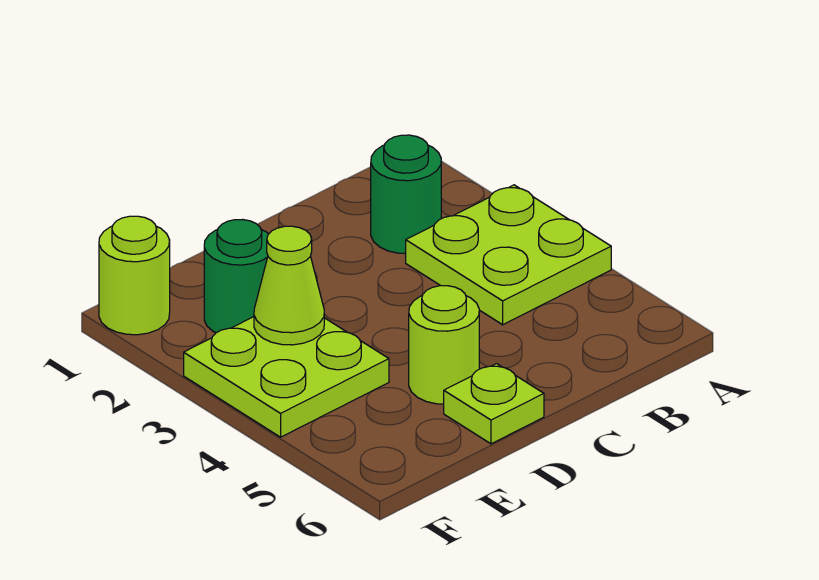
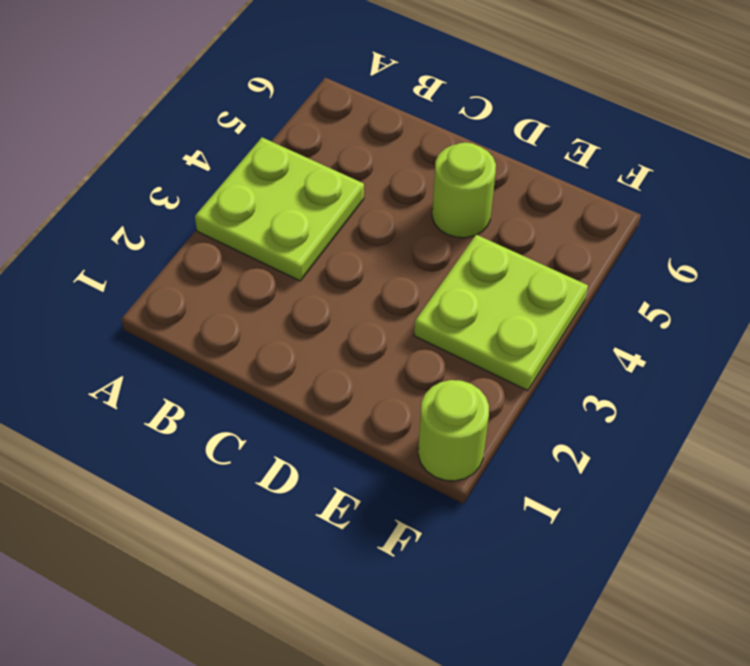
none -> green 1x1 round brick [371,135,441,254]
none -> lime 1x1 plate [444,364,544,444]

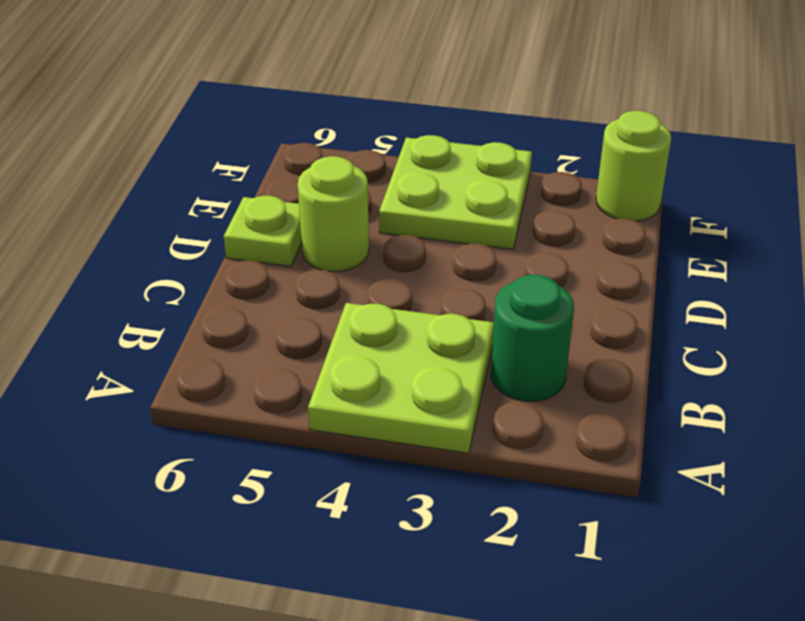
none -> green 1x1 round brick [204,220,268,333]
none -> lime 1x1 cone [254,226,324,345]

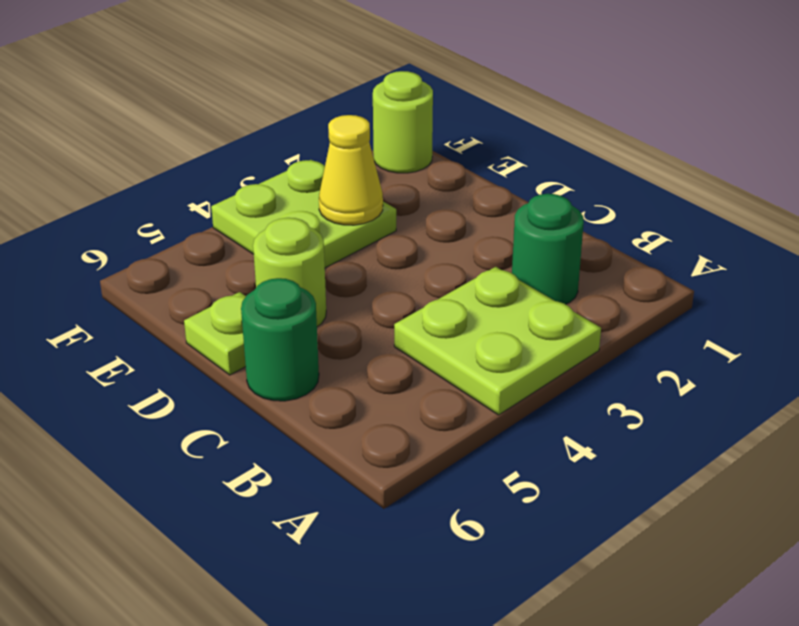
green 1x1 round brick [241,278,319,401] -> green 1x1 round brick moved to [204,220,268,333]
yellow 1x1 cone [319,115,383,225] -> lime 1x1 cone [254,226,324,345]

